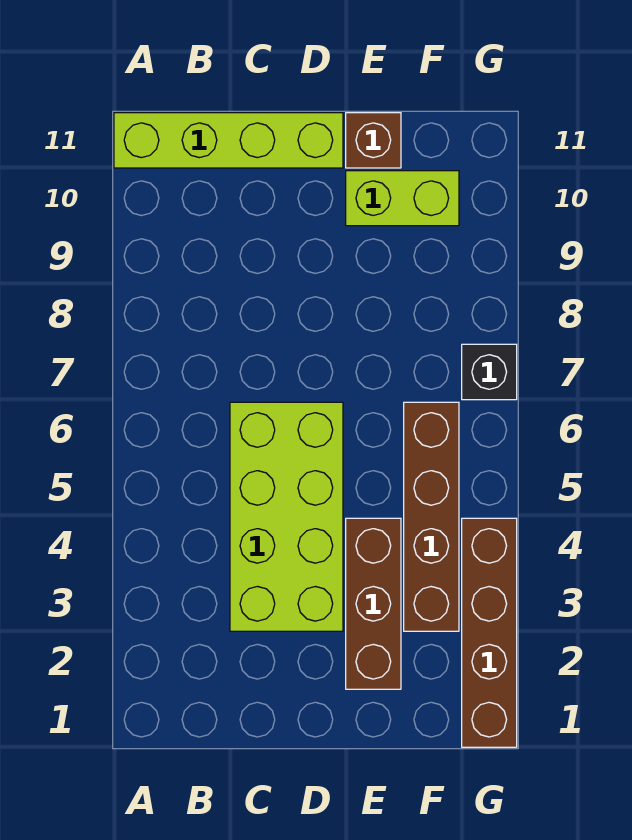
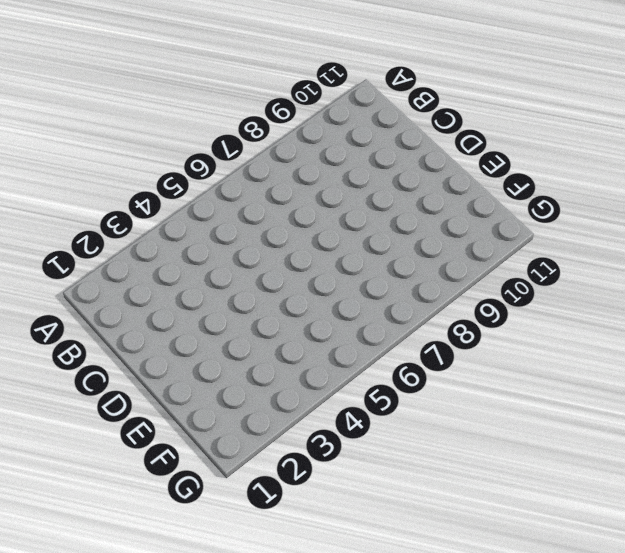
none -> lime 1x4 brick [114,113,343,168]
none -> lime 2x4 brick [230,402,343,631]

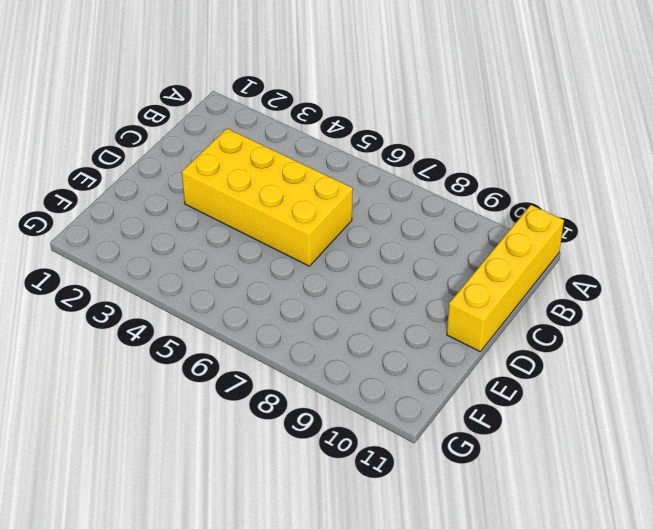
yellow 1x4 brick [447,205,564,352] -> lime 1x4 brick [114,113,343,168]
yellow 2x4 brick [182,129,353,266] -> lime 2x4 brick [230,402,343,631]
none -> brown 1x3 brick [346,518,401,689]
none -> lime 1x2 brick [346,171,459,226]

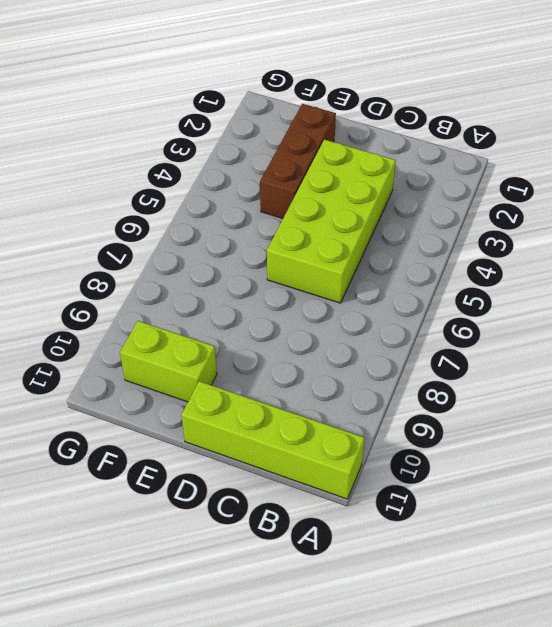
none -> brown 1x1 brick [346,113,401,168]
none -> brown 1x4 brick [404,402,459,631]

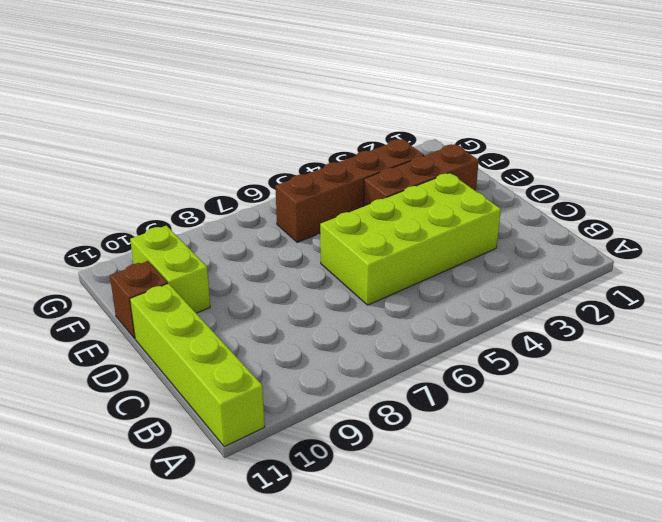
none -> brown 1x4 brick [462,518,517,747]
none -> black 1x1 brick [462,344,517,400]

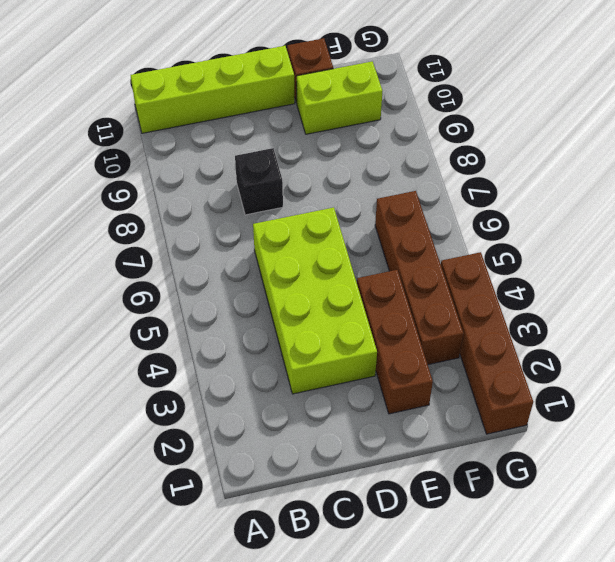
black 1x1 brick [235,148,283,215] -> black 1x1 brick moved to [462,344,517,400]

